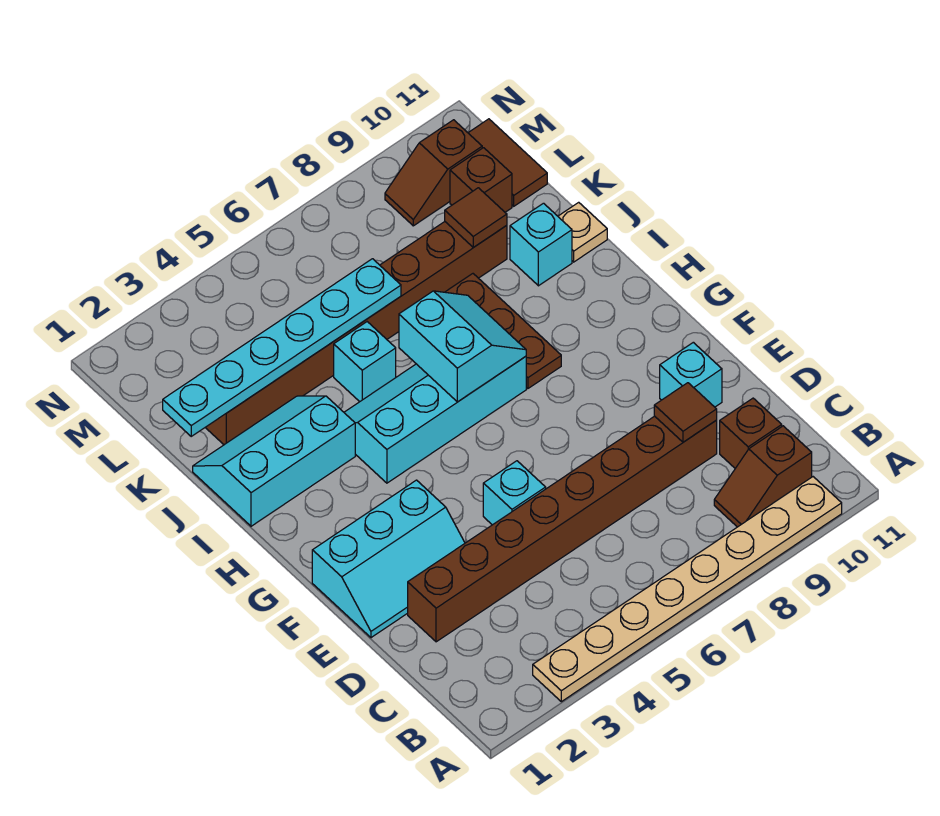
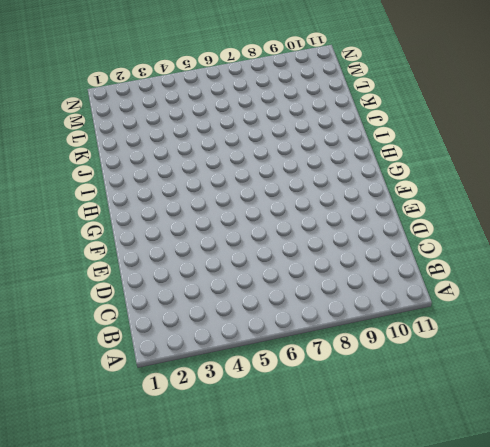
none -> tan 1x8 plate [533,477,842,702]
none -> brown 1x2 slope [714,426,812,527]
none -> brown 1x1 brick [720,398,782,468]

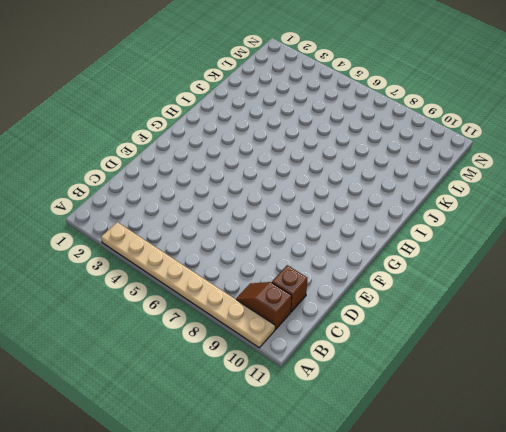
none -> brown 1x8 brick [408,416,717,642]
none -> cyan 2x3 slope [312,480,465,638]
none -> cyan 1x1 brick [483,461,546,525]

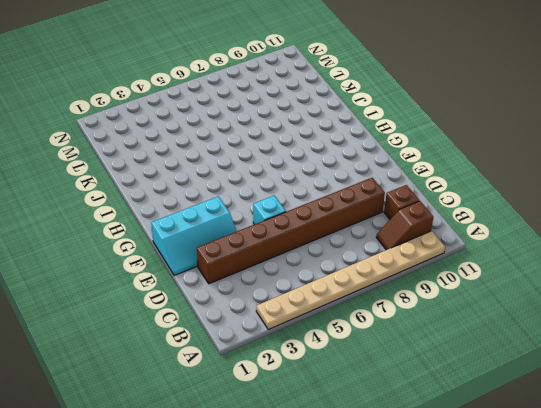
none -> cyan 1x1 brick [660,342,722,407]
none -> cyan 2x4 slope [344,356,526,483]
none -> brown 1x3 plate [446,274,561,389]

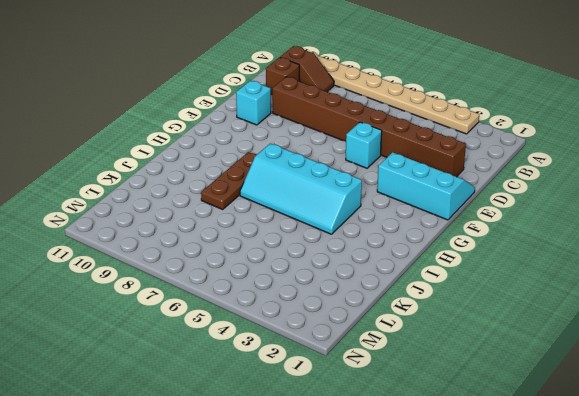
none -> cyan 2x3 slope [193,396,355,526]
none -> cyan 1x1 brick [334,322,396,402]
none -> cyan 1x1 brick [510,203,572,286]

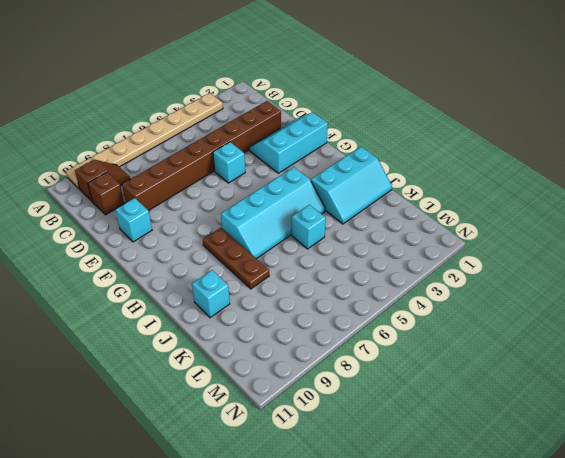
none -> tan 1x1 plate [558,202,607,262]
none -> brown 1x8 brick [205,222,507,445]
none -> brown 1x1 brick [450,148,512,212]

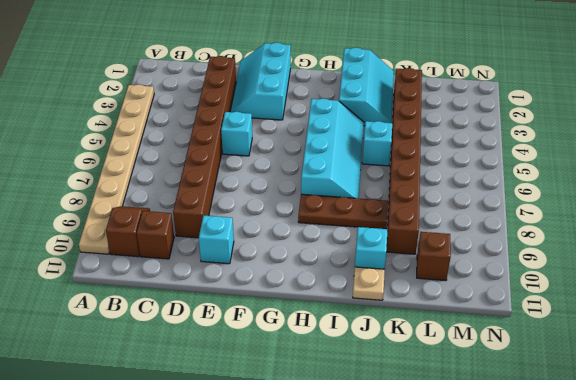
none -> brown 1x2 tile [468,119,547,206]
none -> brown 1x2 slope [385,120,482,226]
none -> brown 1x1 tile [654,383,717,442]

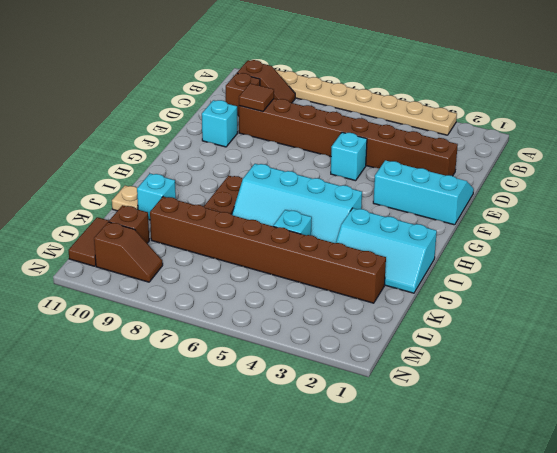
none -> cyan 2x2 slope [399,291,526,402]
none -> cyan 1x6 plate [163,259,401,436]
none -> brown 1x1 tile [445,188,507,247]

